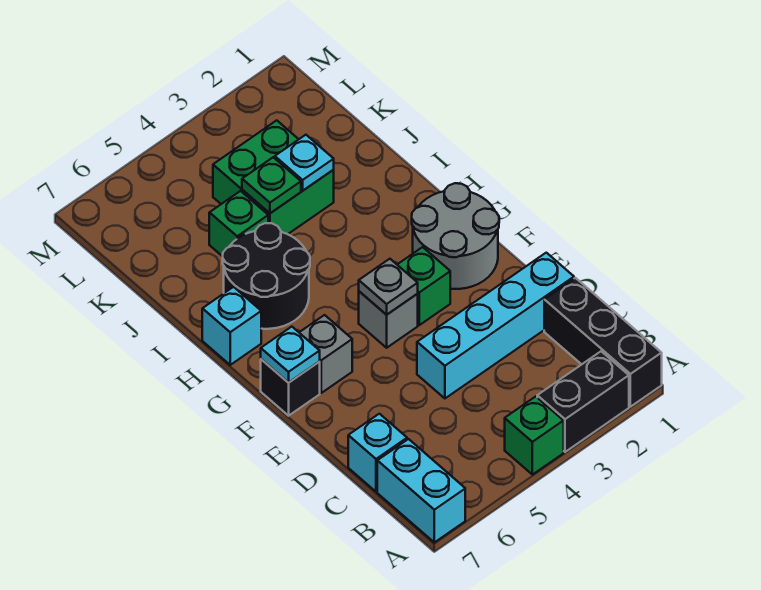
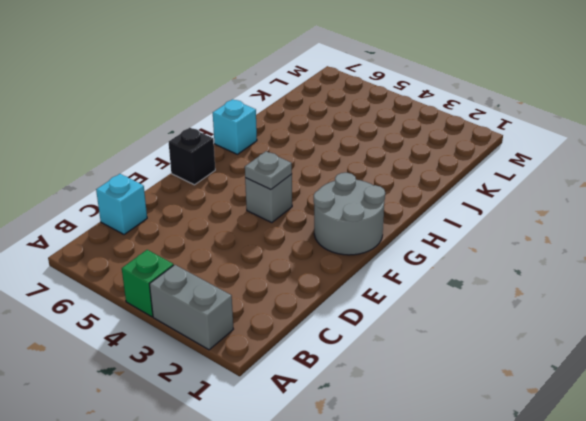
grey 1x2 brick [150,265,233,350] -> black 1x2 brick [537,351,629,452]
none -> black 1x3 brick [544,278,662,407]
none -> cyan 1x2 brick [377,439,465,542]
none -> cyan 1x4 brick [417,253,574,398]

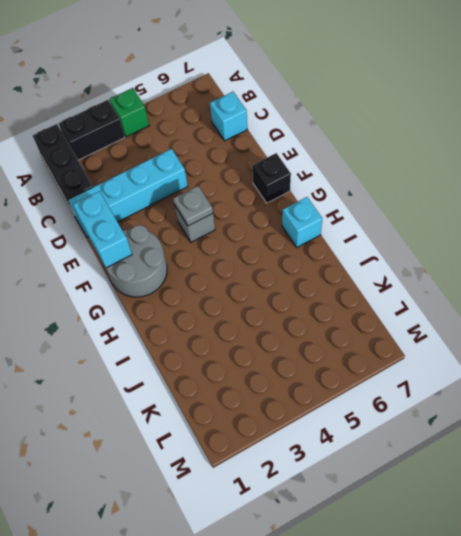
cyan 1x2 brick [73,191,132,268] -> cyan 1x2 brick moved to [377,439,465,542]
none -> green 1x1 brick [397,247,450,325]
none -> grey 1x1 brick [299,315,352,393]
none -> black 2x2 round brick [223,223,310,329]

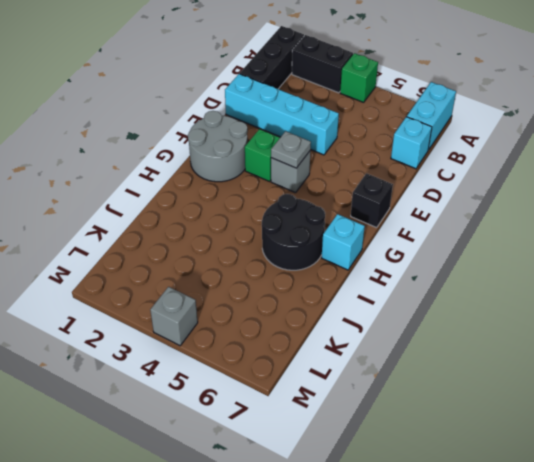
grey 1x1 brick [150,287,198,346] -> grey 1x1 brick moved to [299,315,352,393]
none -> green 2x2 brick [213,120,334,234]
none -> green 1x1 brick [209,191,268,256]
none -> cyan 1x1 plate [261,327,320,383]

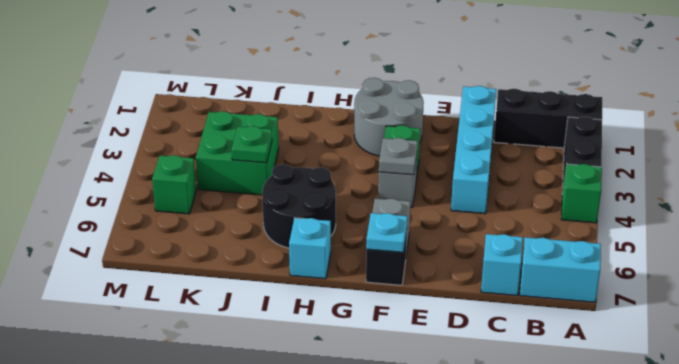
green 1x1 brick [152,155,196,214] -> green 1x1 brick moved to [209,191,268,256]
none -> cyan 1x1 plate [275,135,334,190]

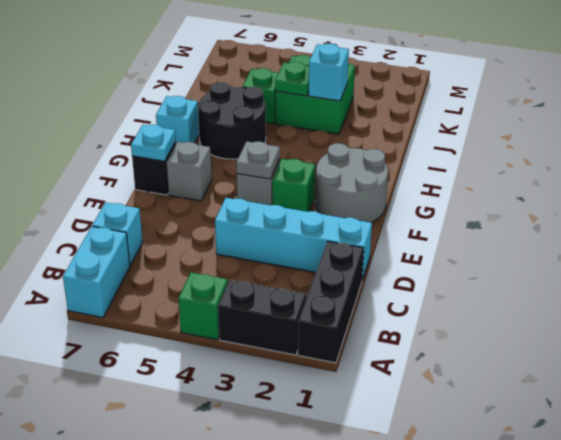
cyan 1x1 brick [308,44,349,101] -> cyan 1x1 plate [275,135,334,190]

